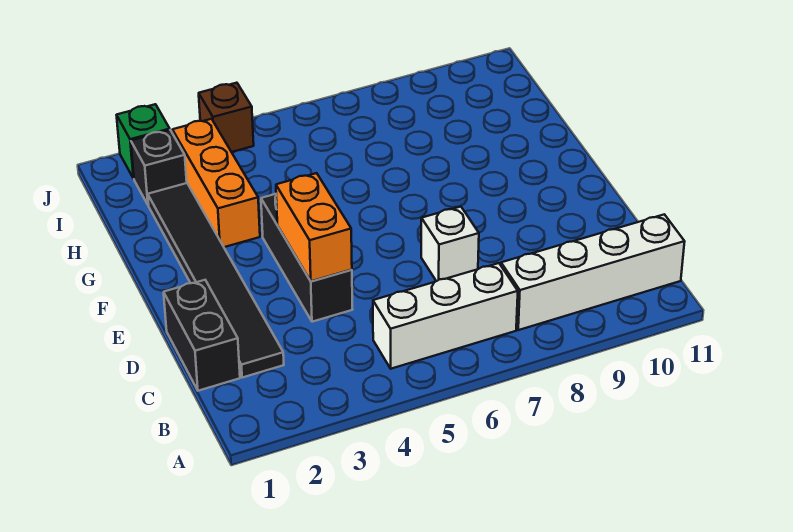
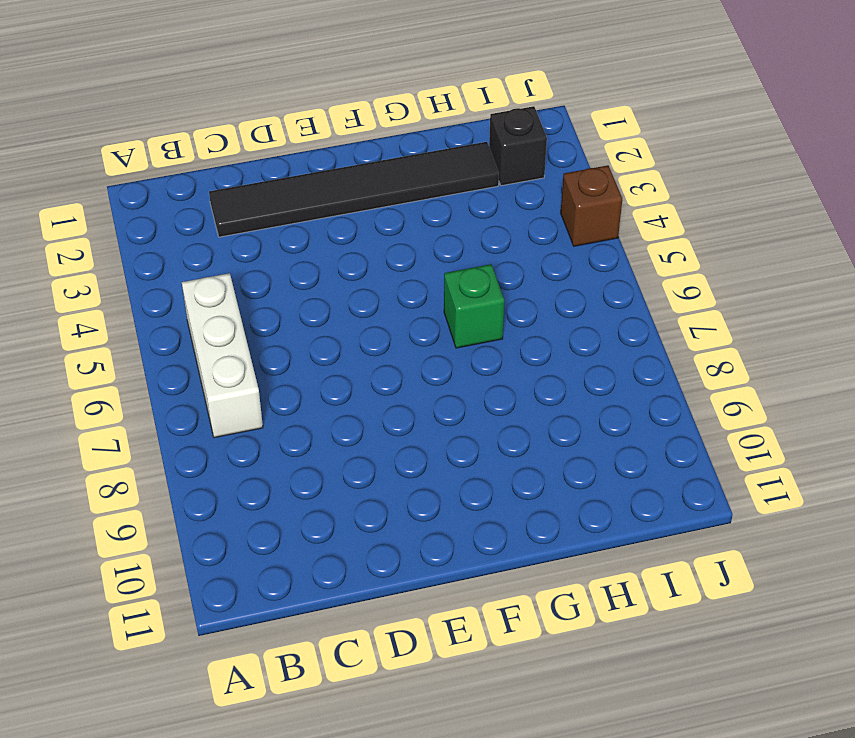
green 1x1 brick [444,264,504,348] -> green 1x1 brick moved to [117,104,170,179]
none -> white 1x4 brick [501,214,685,330]
none -> black 1x2 brick [164,280,240,391]

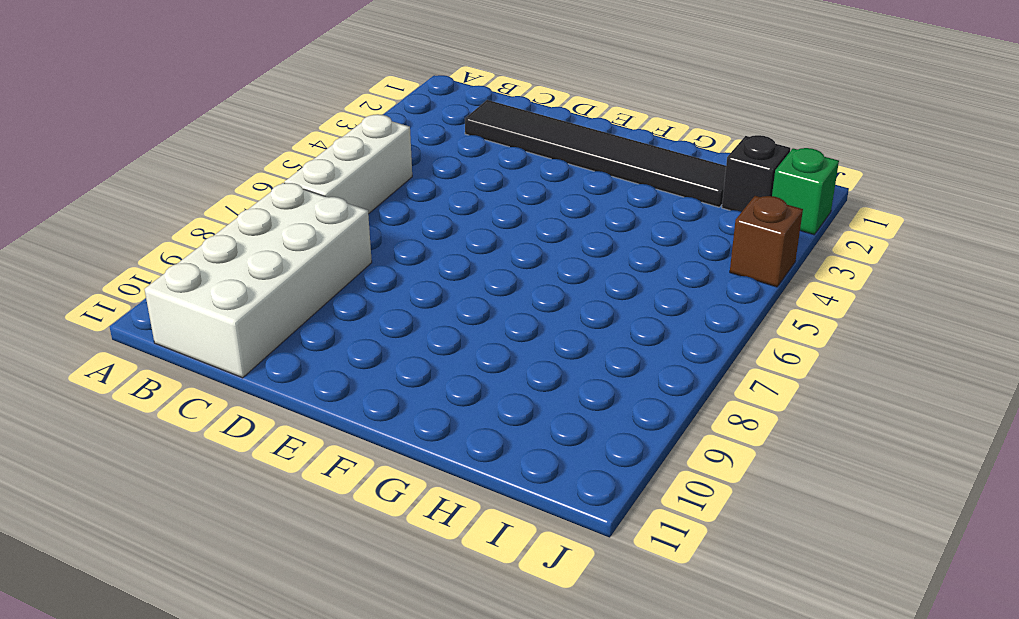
white 2x4 brick [144,183,372,378] -> white 1x4 brick [501,214,685,330]
none -> black 1x2 brick [164,280,240,391]
none -> black 1x3 brick [261,194,353,322]

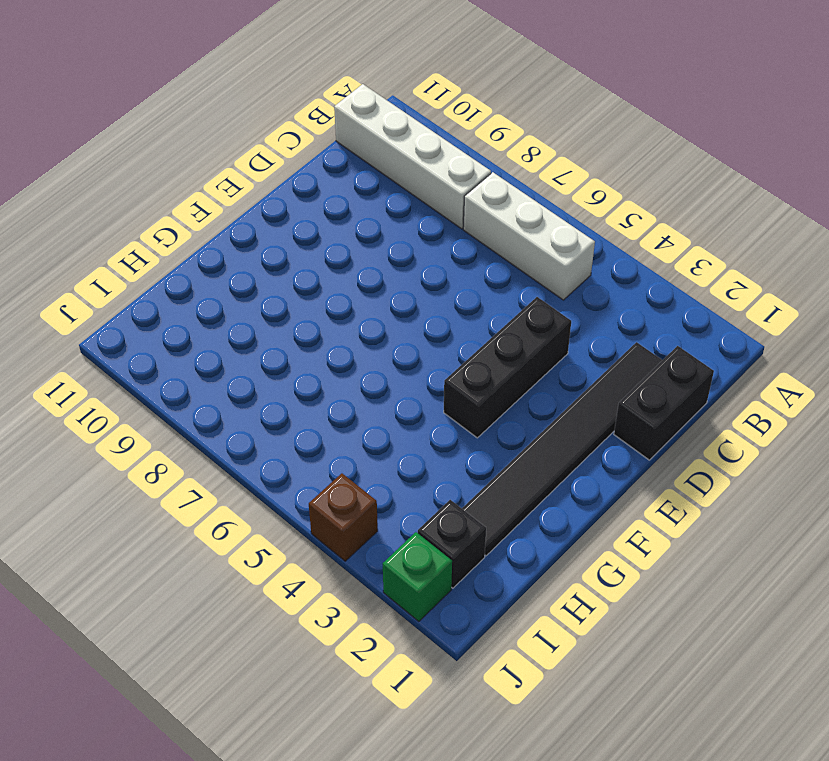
none -> white 1x1 brick [421,207,479,281]
none -> orange 1x3 brick [173,119,260,247]

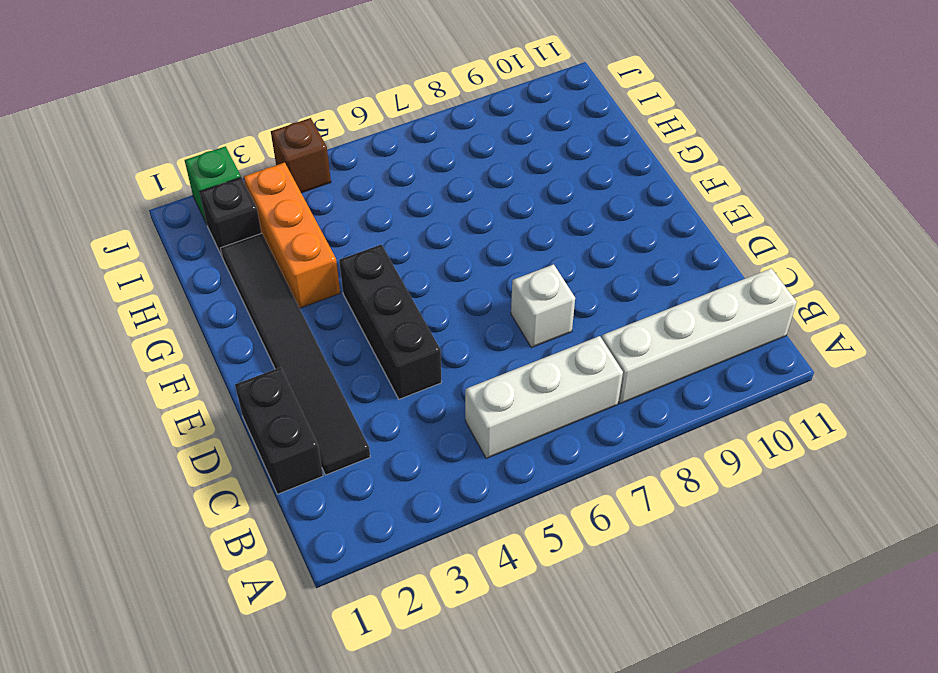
none -> orange 1x2 brick [276,173,352,281]

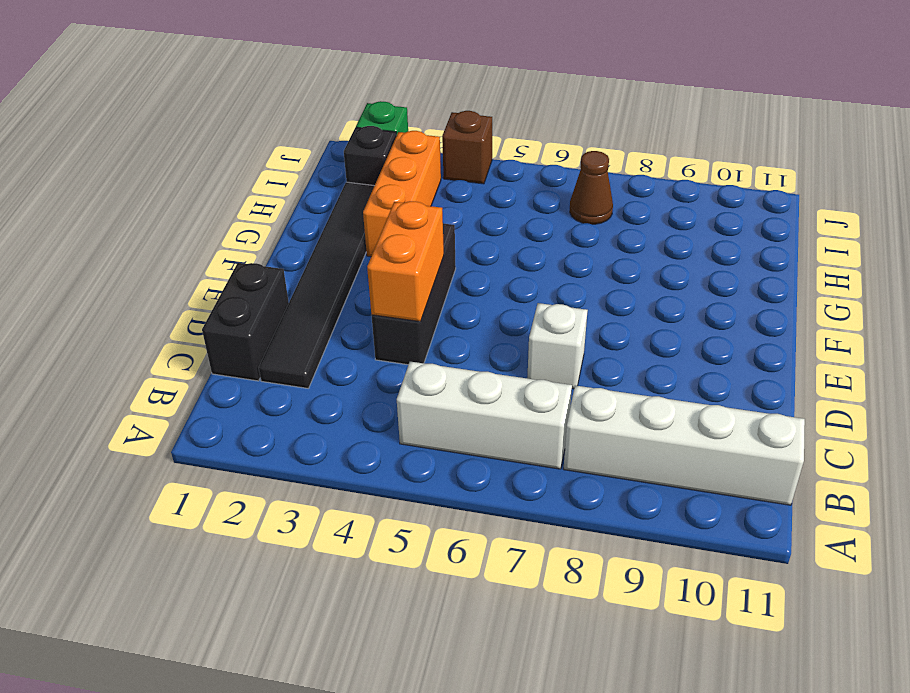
brown 1x1 cone [570,151,613,224] -> none

